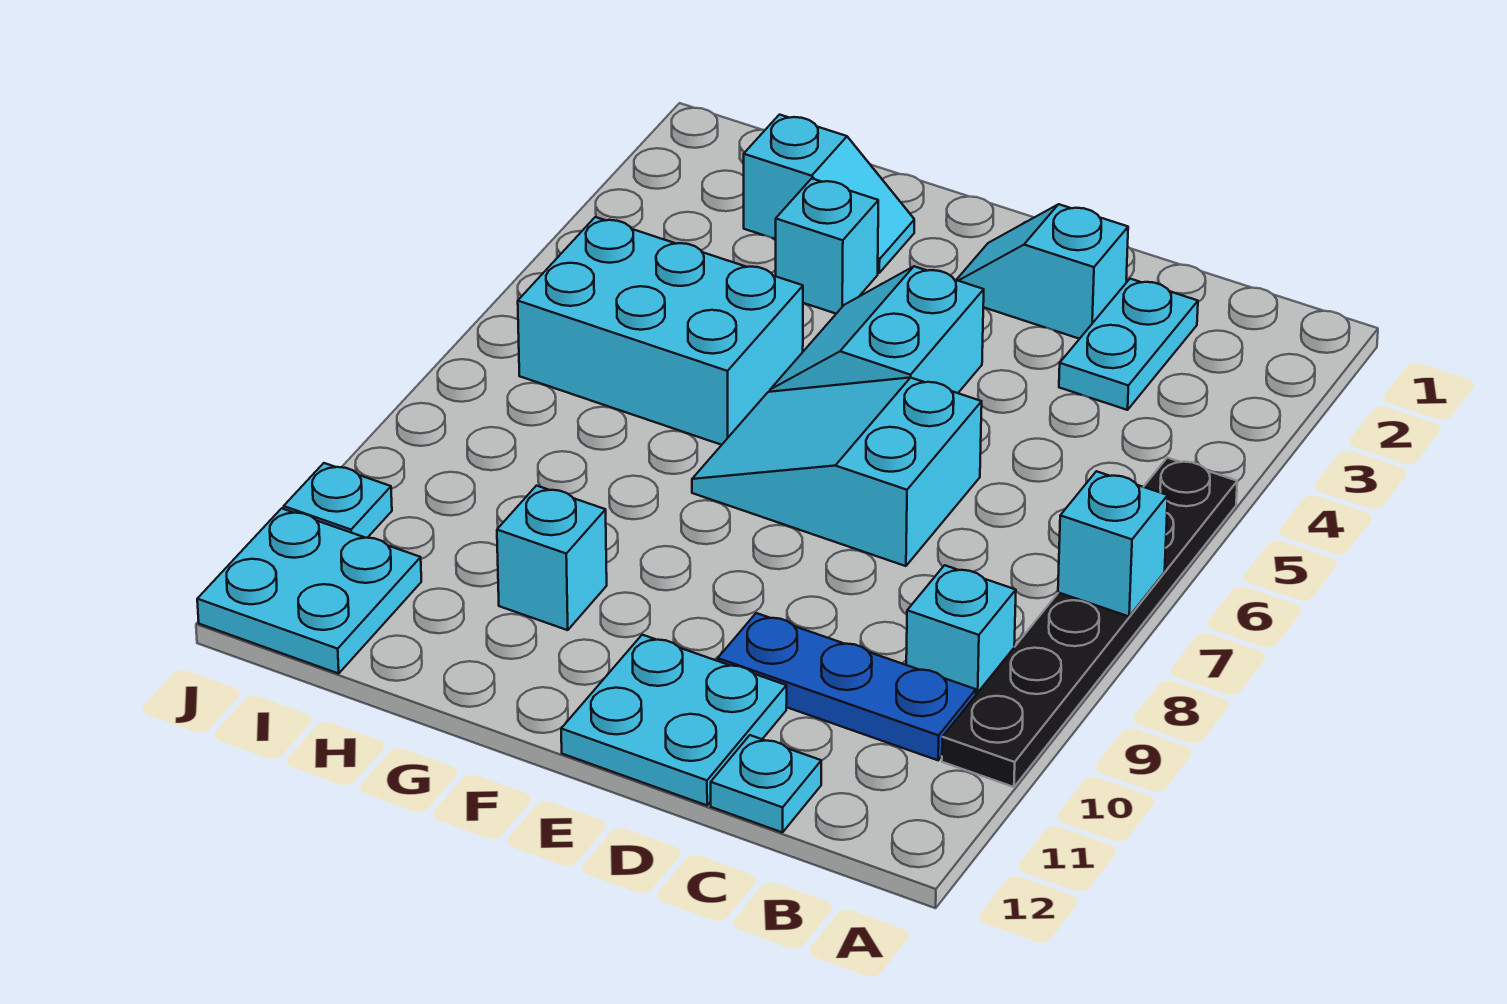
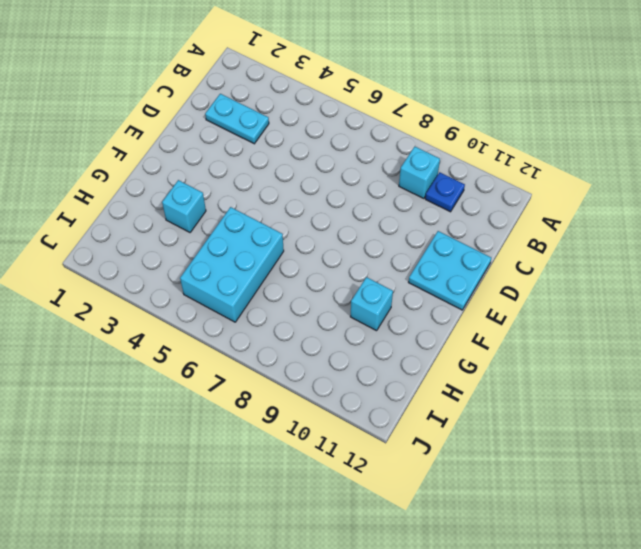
blue 1x1 plate [425,172,465,212] -> blue 1x3 plate [718,613,976,760]
none -> black 1x6 plate [942,458,1237,787]
none -> cyan 1x1 plate [711,735,821,832]
none -> cyan 1x2 slope [957,204,1128,339]

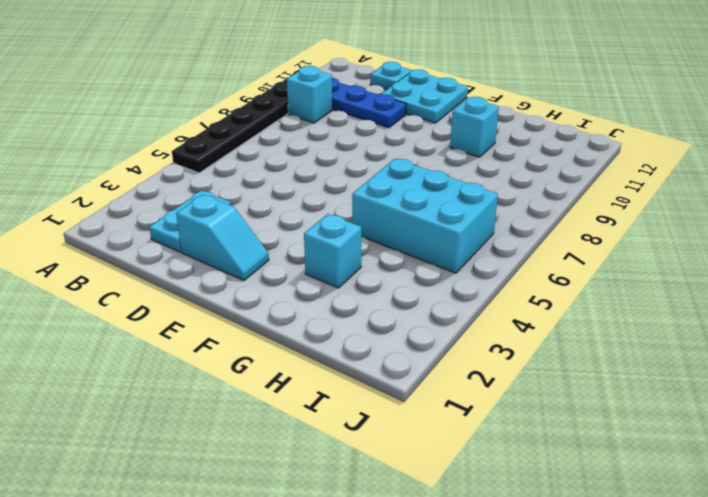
none -> cyan 2x3 slope [692,378,982,566]
none -> cyan 2x2 slope [770,266,984,393]
none -> cyan 1x2 slope [744,115,914,273]

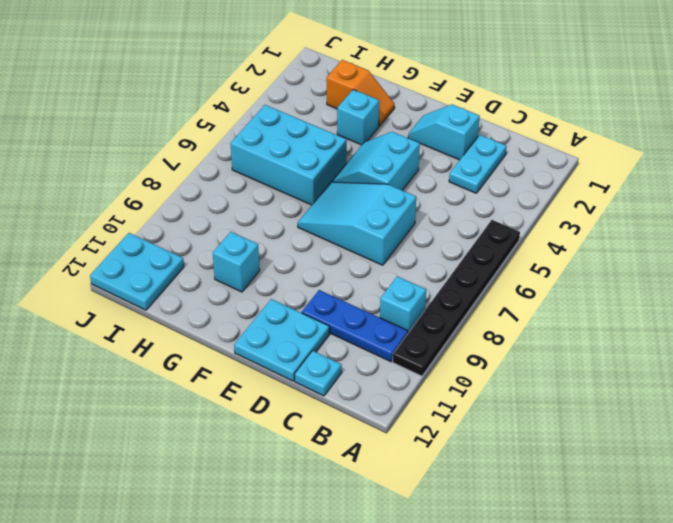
orange 1x2 slope [327,60,395,126] -> cyan 1x2 slope [744,115,914,273]
none -> cyan 1x1 plate [284,463,392,538]
none -> cyan 1x1 brick [1058,471,1168,616]

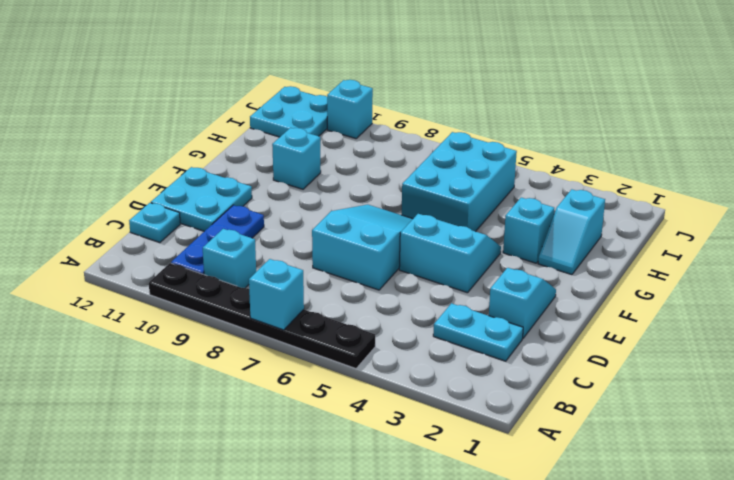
cyan 1x1 brick [327,80,373,139] -> cyan 1x1 plate [284,463,392,538]

